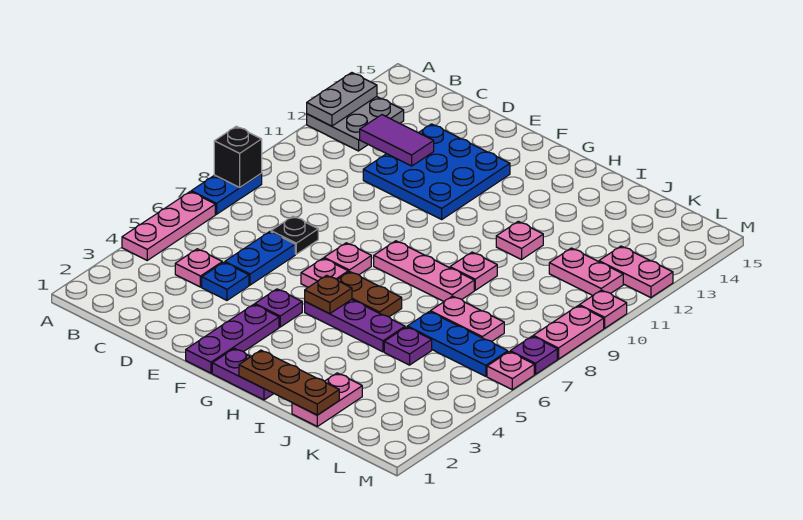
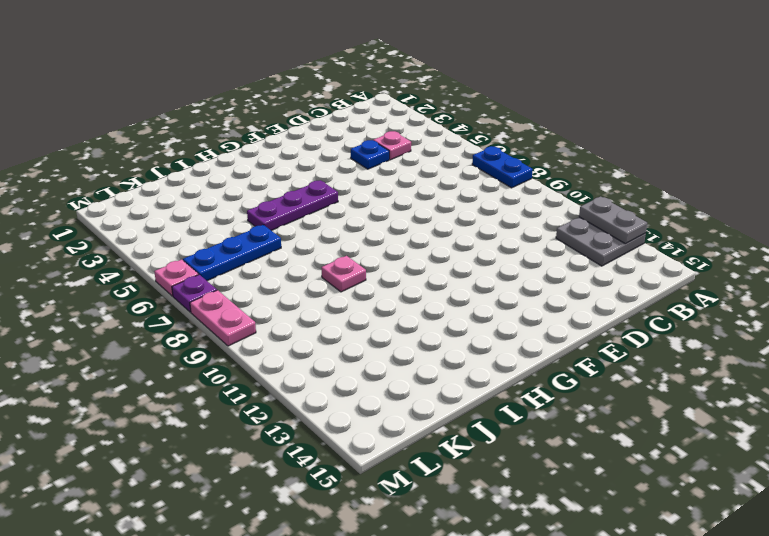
none -> pink 1x3 plate [122,192,215,260]
none -> blue 1x2 plate [225,232,295,285]
none -> black 1x1 plate [271,216,318,254]
none -> blue 3x3 plate [363,124,510,219]

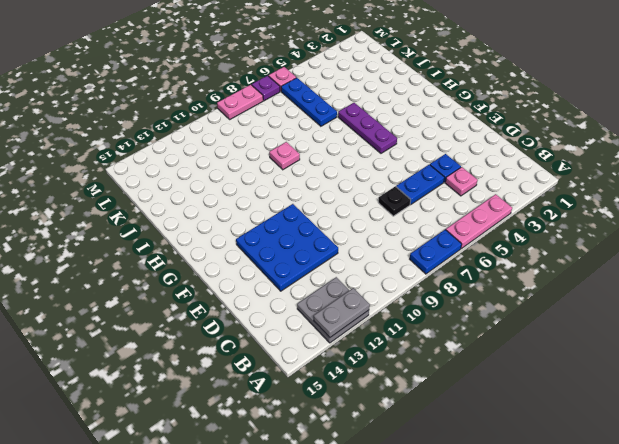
none -> purple 1x3 plate [186,304,279,373]
none -> purple 1x1 plate [255,289,302,327]
none -> pink 1x1 plate [301,258,348,287]
none -> pink 1x1 plate [324,243,371,275]

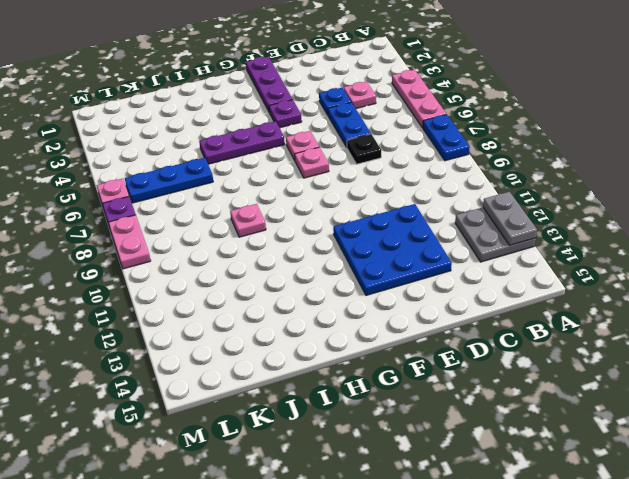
none -> purple 1x2 plate [212,348,274,400]
none -> brown 1x2 plate [338,272,402,317]
none -> pink 1x3 plate [374,241,474,302]
none -> pink 1x1 plate [496,221,543,260]

